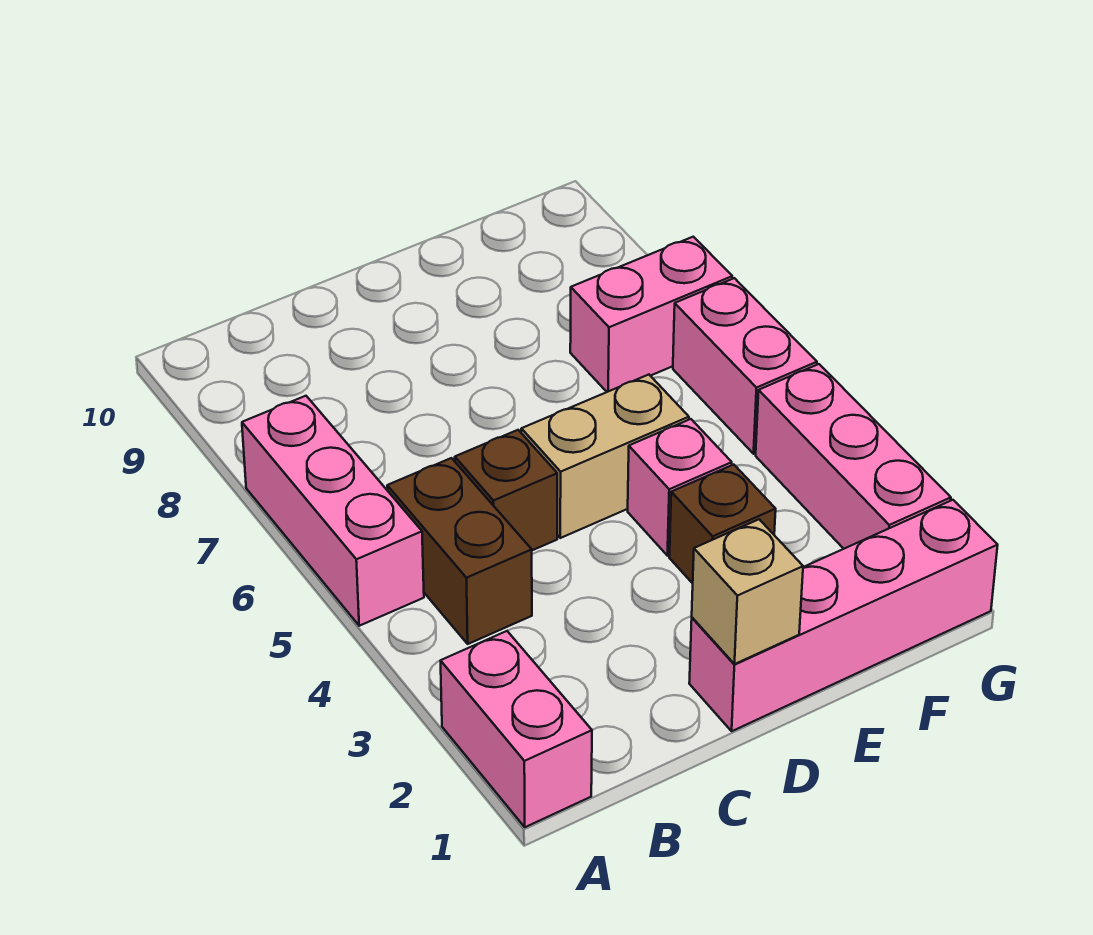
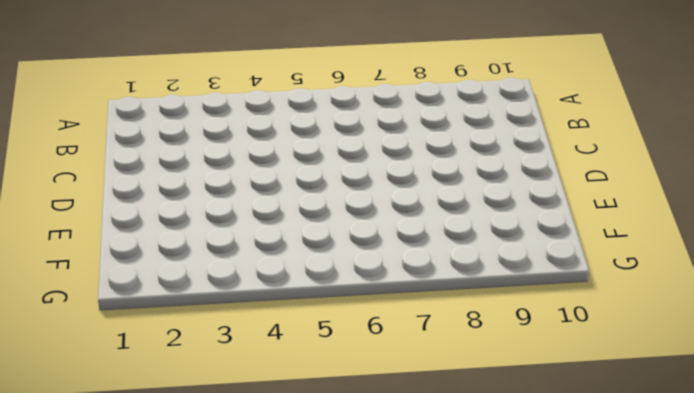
none -> pink 1x2 brick [441,631,592,827]
none -> pink 1x3 brick [242,396,424,626]
none -> brown 1x2 brick [387,458,532,644]

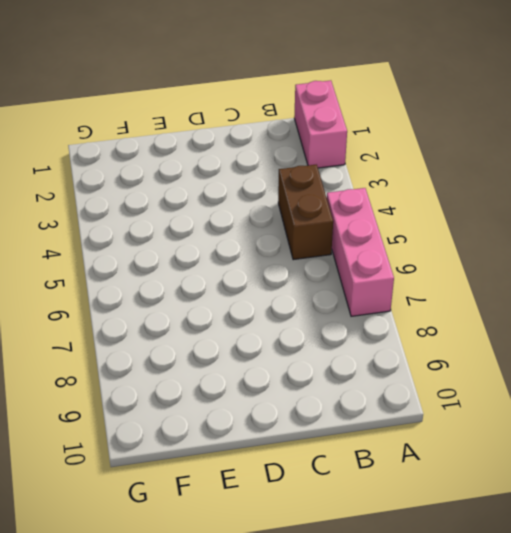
none -> brown 1x1 brick [455,430,557,550]
none -> pink 1x4 brick [689,500,998,731]
none -> tan 1x2 brick [521,375,689,538]

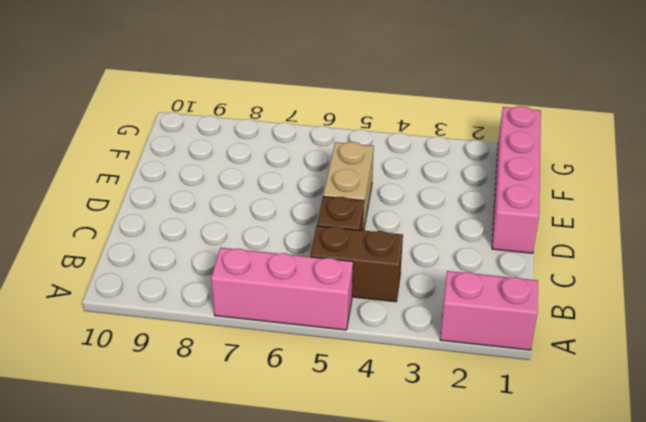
none -> brown 1x1 brick [669,465,776,583]
none -> pink 1x1 brick [628,419,732,556]
none -> pink 1x2 brick [570,237,732,392]

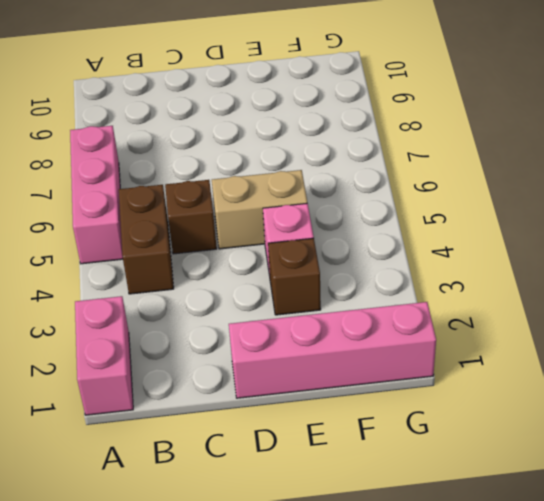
none -> pink 1x2 brick [570,237,732,392]
none -> pink 1x3 brick [756,364,951,549]
none -> pink 1x2 brick [673,278,817,454]

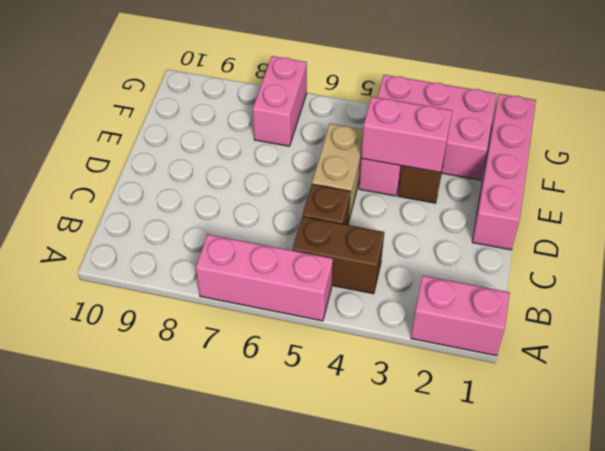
pink 1x2 brick [361,97,452,173] -> pink 1x2 brick moved to [673,278,817,454]
pink 2x3 brick [377,75,497,180] -> pink 1x3 brick [756,364,951,549]
none -> tan 1x1 brick [692,519,803,664]

